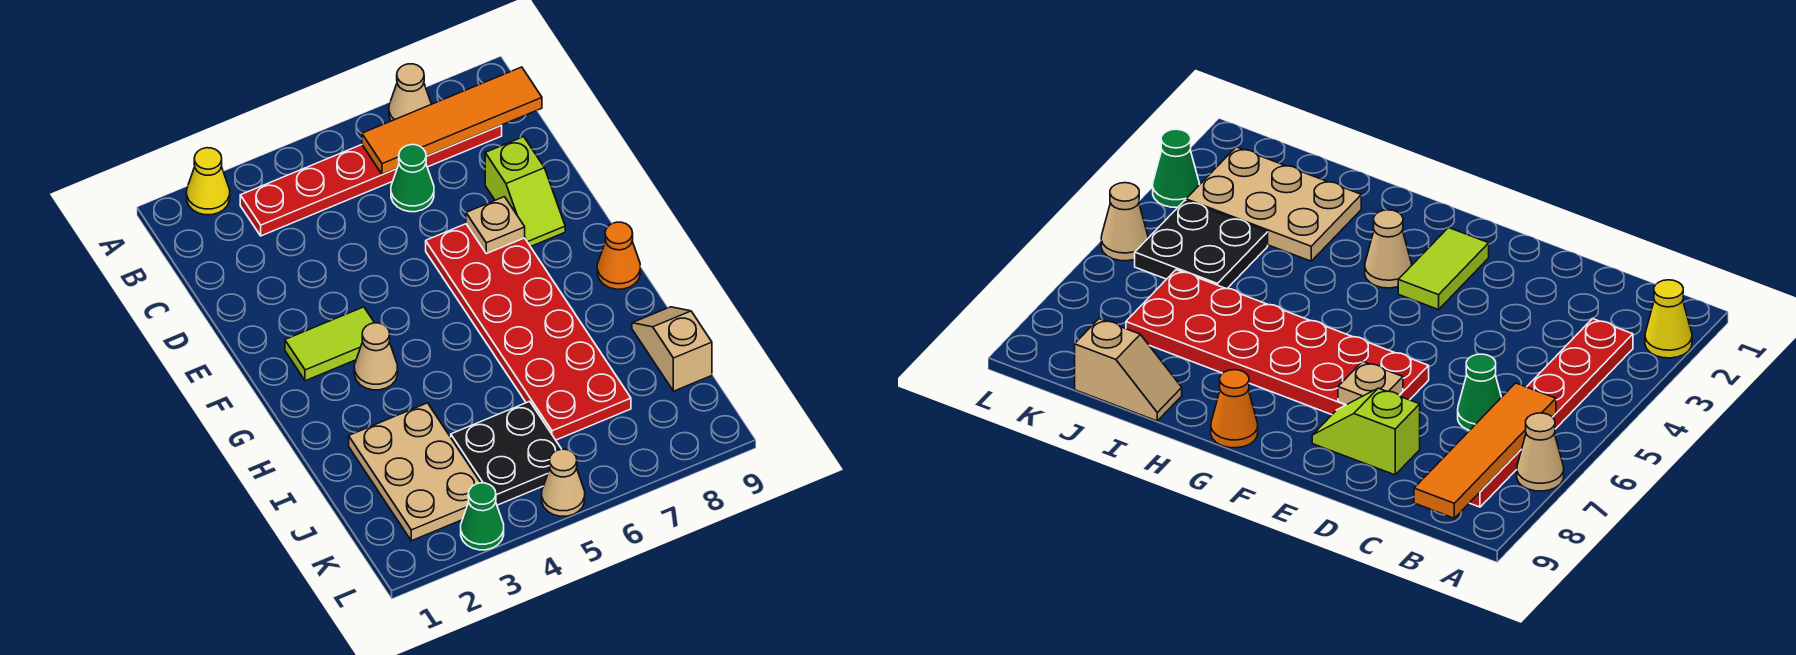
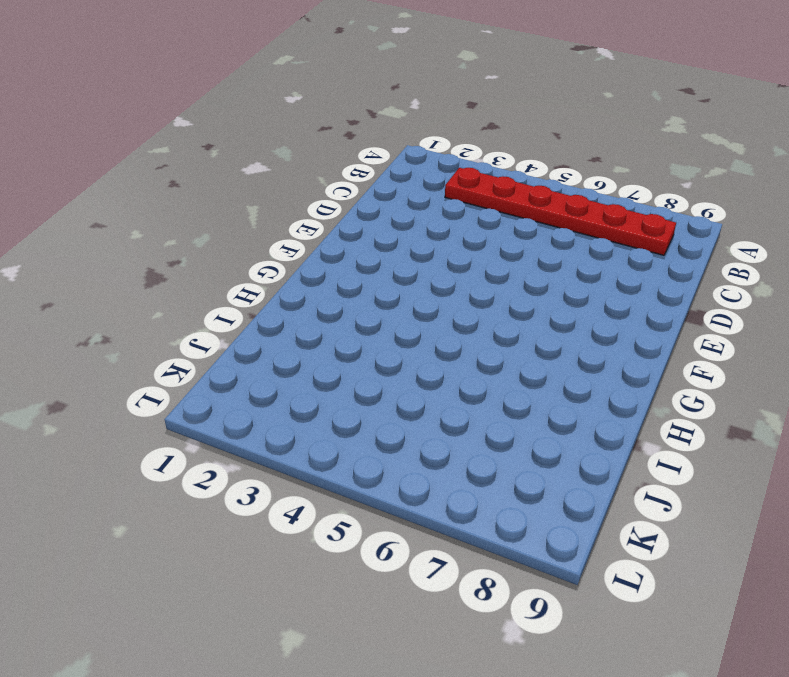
none -> yellow 1x1 cone [187,148,230,215]
none -> tan 1x1 cone [389,64,431,121]
none -> green 1x1 cone [391,145,434,212]

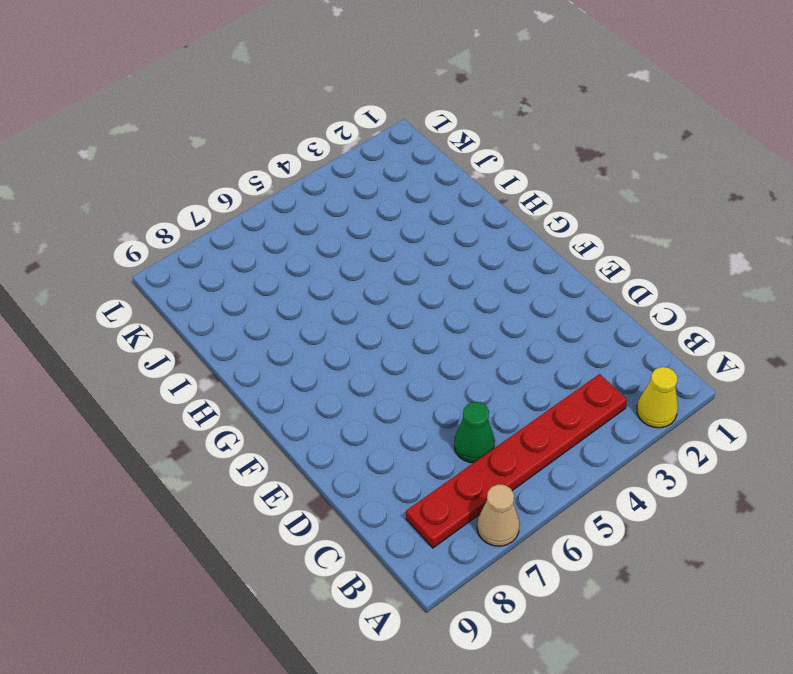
none -> lime 1x2 slope [485,137,565,247]
none -> red 2x6 plate [426,224,631,440]
none -> lime 1x2 tile [285,307,374,381]

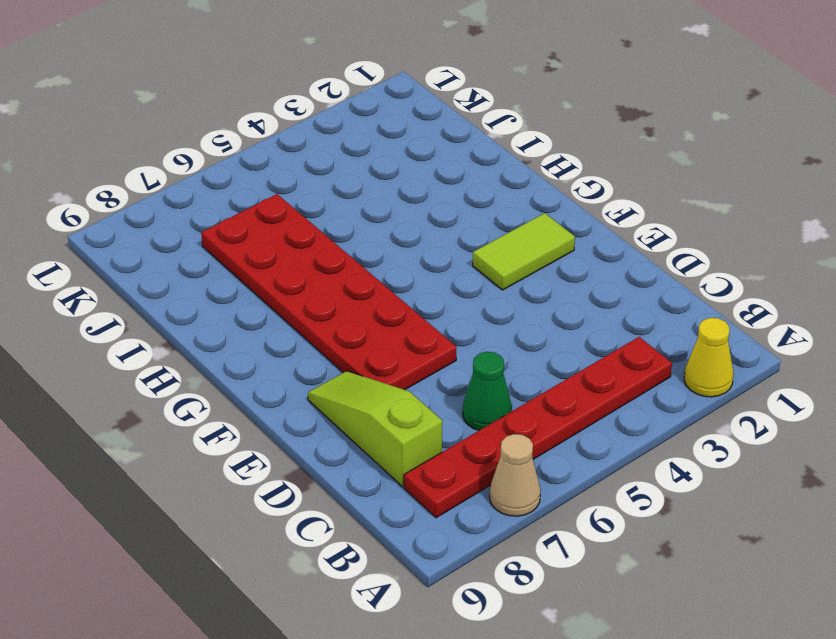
lime 1x3 slope [308,371,442,487] -> lime 1x2 slope [485,137,565,247]
none -> tan 1x1 cone [354,323,398,390]
none -> orange 1x1 cone [597,222,640,289]
none -> tan 2x3 plate [349,403,481,541]

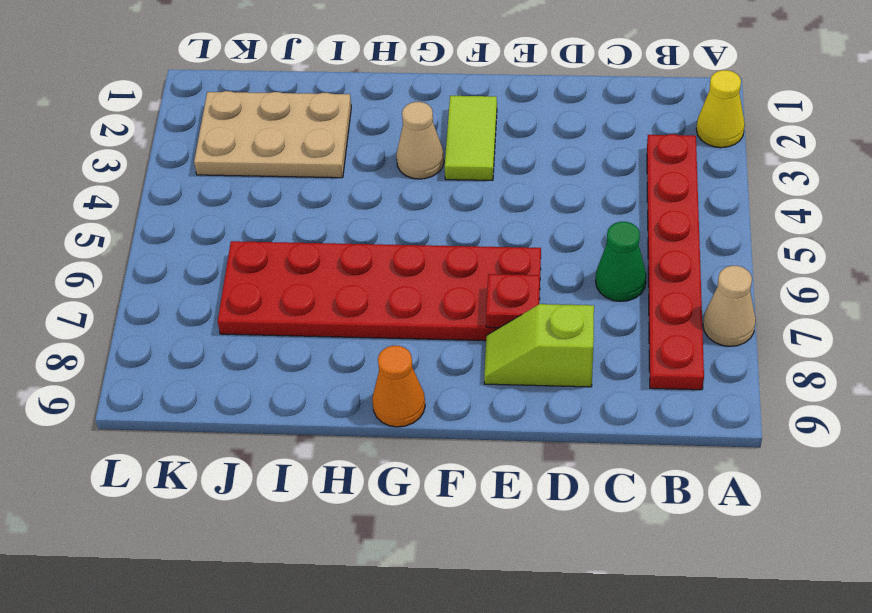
red 1x1 plate [486,274,540,328] -> tan 1x1 plate [466,197,525,254]
none -> tan 1x2 slope [632,307,712,391]
none -> black 2x2 plate [451,401,561,505]
none -> green 1x1 cone [461,483,504,550]

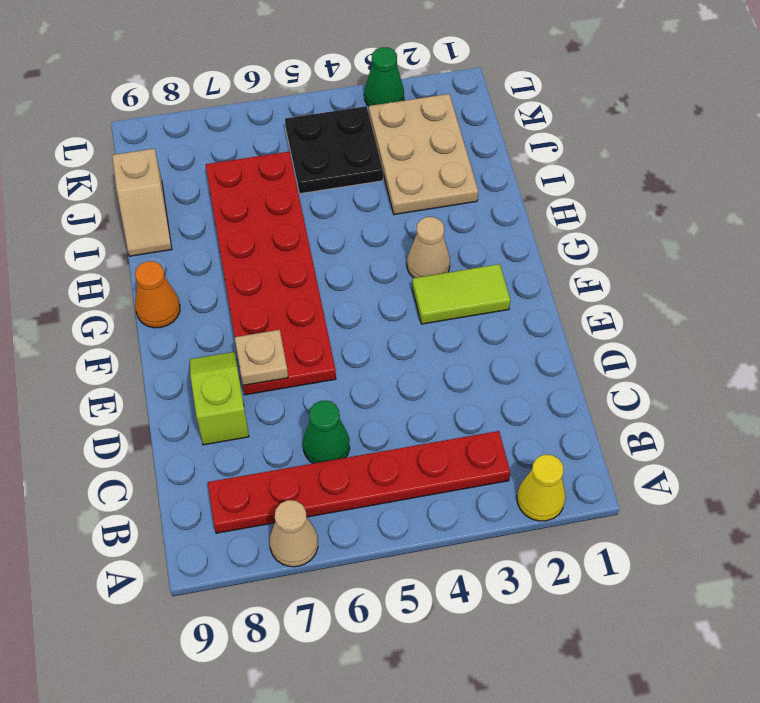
none -> tan 1x1 cone [542,449,585,516]
none -> orange 1x4 tile [362,67,542,175]

